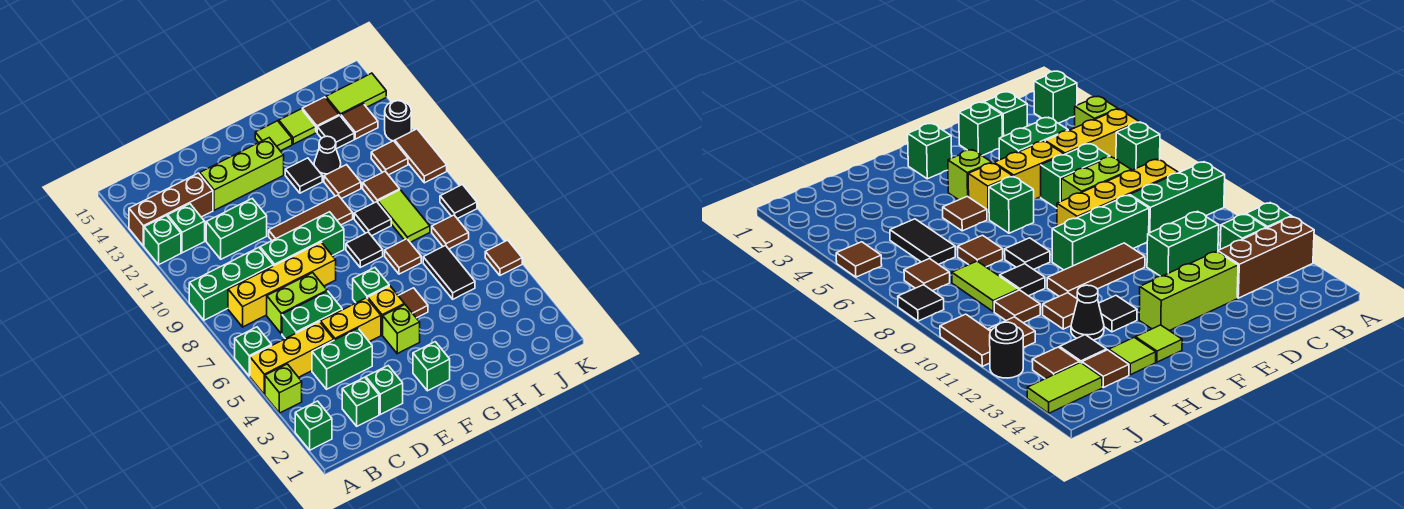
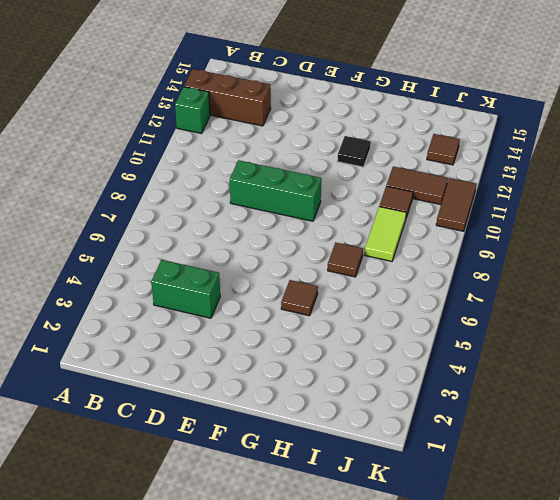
brown 1x2 tile [386,166,448,205] -> brown 1x1 tile [371,141,408,175]
none -> green 1x1 brick [295,401,332,450]
none -> lime 1x1 brick [265,364,302,413]
none -> yellow 1x3 brick [250,322,334,395]
none -> green 1x1 brick [235,327,272,376]

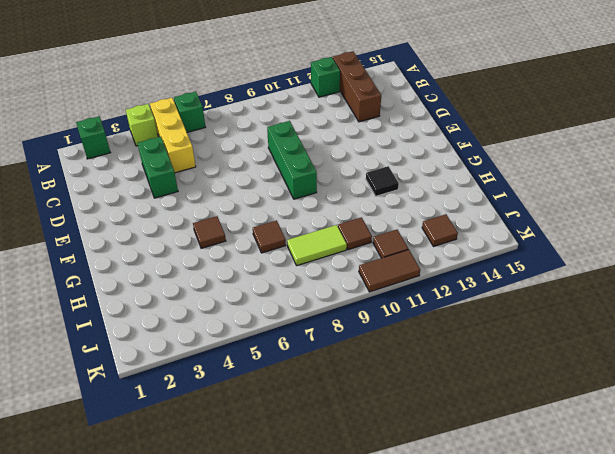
none -> green 1x3 brick [189,248,273,320]
none -> yellow 1x4 brick [228,242,336,327]
none -> green 1x1 brick [168,204,205,253]
none -> green 1x1 brick [342,377,379,426]

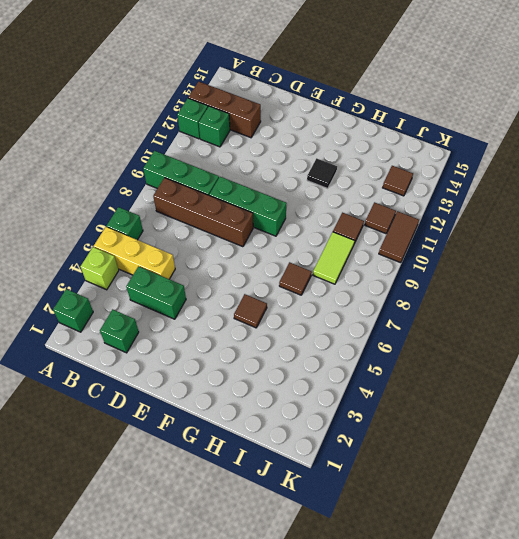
brown 1x4 brick [153,178,253,247] -> yellow 1x4 brick [228,242,336,327]
none -> green 1x2 brick [282,291,342,339]
none -> lime 1x2 brick [267,273,327,334]
none -> green 1x2 brick [206,199,267,259]
none -> green 1x1 brick [366,366,403,414]

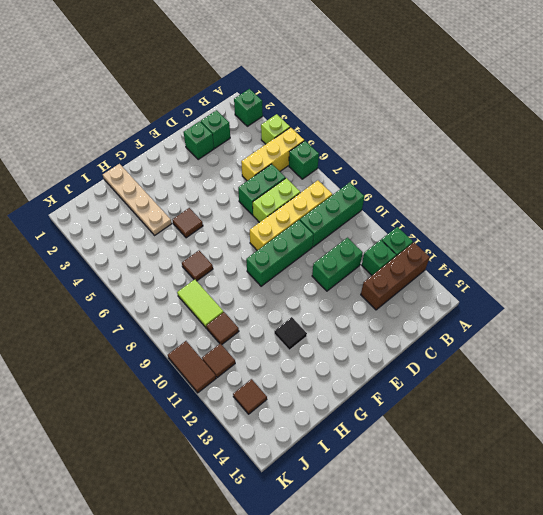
tan 1x4 plate [103,164,172,235] -> none
none -> green 1x2 brick [312,328,372,389]
none -> yellow 1x2 brick [321,298,381,342]
none -> lime 1x3 brick [200,138,284,210]
none -> brown 1x3 tile [269,195,353,240]

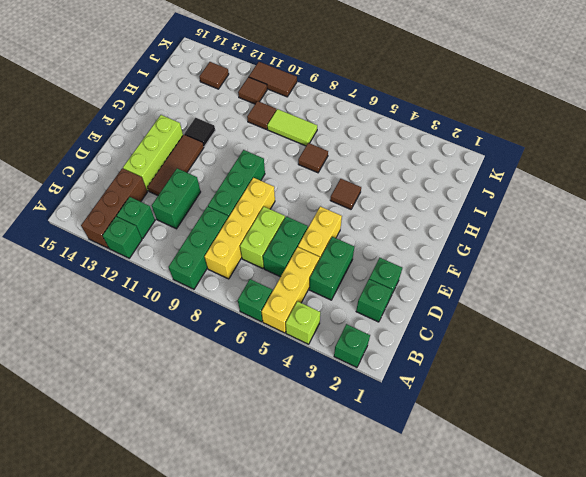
brown 1x3 tile [148,135,204,195] -> brown 1x3 tile moved to [269,195,353,240]
none -> green 1x1 brick [413,342,450,391]
none -> lime 1x1 brick [383,305,420,354]
none -> yellow 1x1 brick [368,286,404,335]
none -> green 1x1 brick [353,268,389,303]

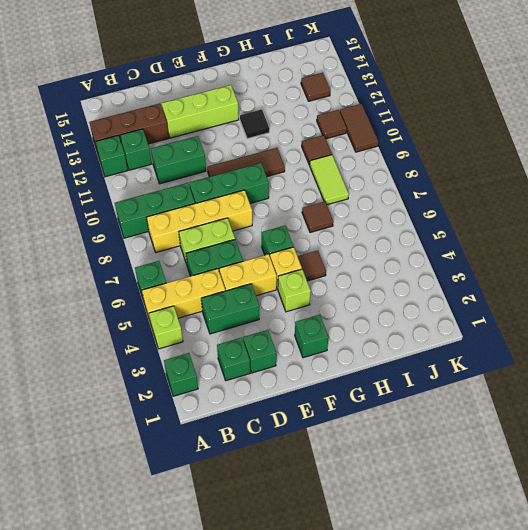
none -> black 1x1 tile [346,232,383,267]
none -> lime 1x1 tile [255,121,292,151]
none -> black 1x1 tile [354,202,391,236]
none -> brown 1x1 tile [324,165,361,199]

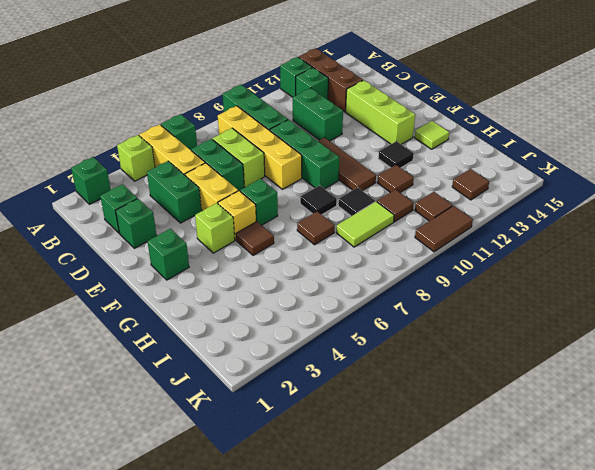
none -> black 1x1 cone [314,136,341,177]
none -> lime 1x1 tile [279,109,316,144]
none -> black 1x2 tile [423,246,475,299]
none -> black 1x1 tile [317,115,354,149]

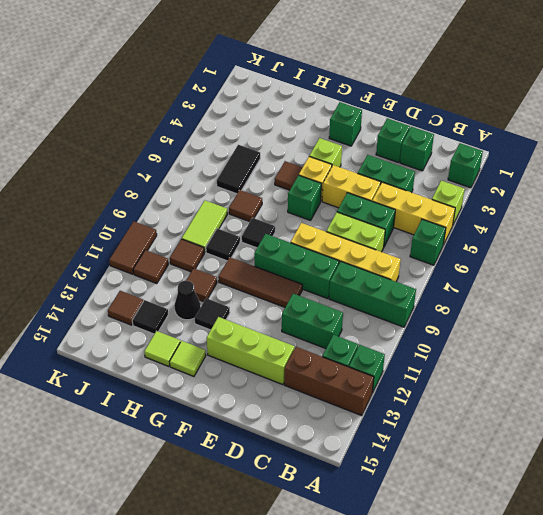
none -> brown 1x1 tile [302,97,339,132]
none -> brown 1x1 tile [432,215,469,249]
none -> lime 1x2 tile [326,73,386,116]
none -> brown 1x1 tile [485,240,522,275]

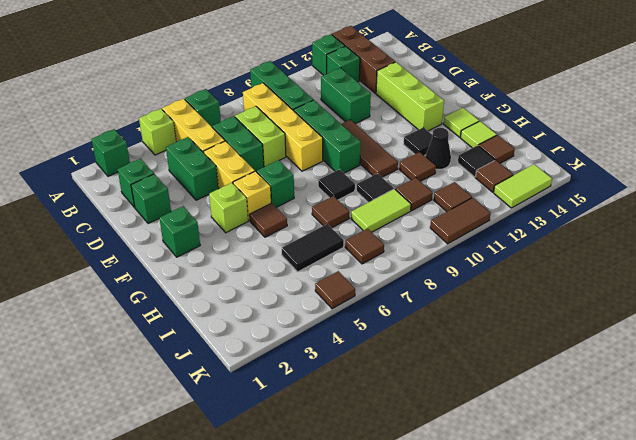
lime 1x2 tile [494,164,552,208] -> lime 1x2 tile turned to [326,73,386,116]
none -> black 1x1 tile [440,185,477,219]
none -> black 1x1 round brick [385,100,411,141]

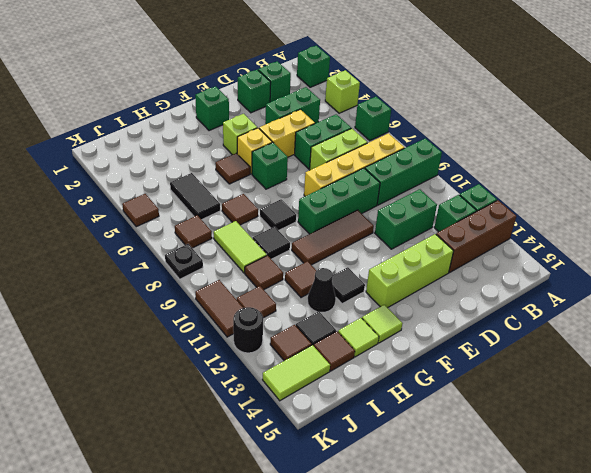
black 1x1 plate [165,244,203,279] -> black 1x1 tile [440,185,477,219]
none -> yellow 1x3 brick [250,322,334,395]

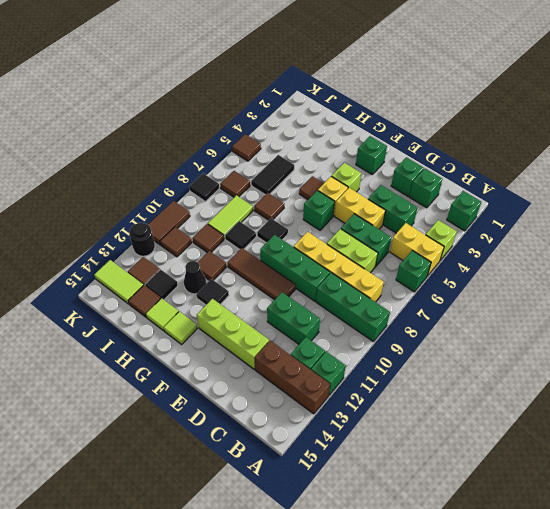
yellow 1x2 brick [390,223,444,276] -> yellow 1x3 brick [250,322,334,395]

